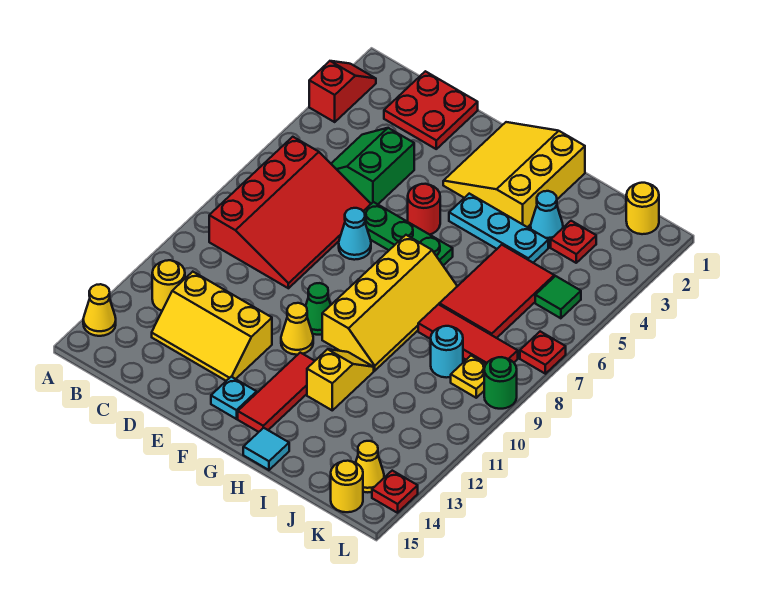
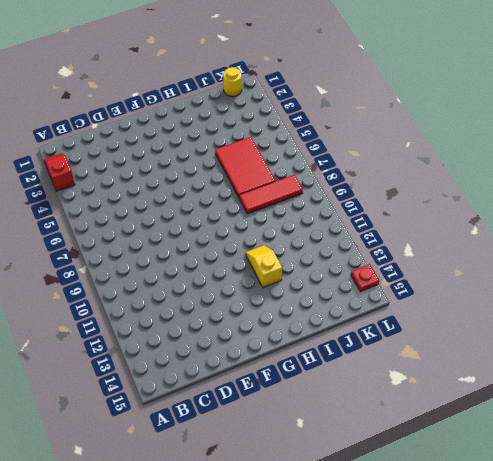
none -> yellow 1x1 cone [83,284,116,336]
none -> red 3x4 slope [209,137,371,288]
none -> yellow 1x1 round brick [152,260,185,311]
none -> red 2x2 plate [384,71,478,149]

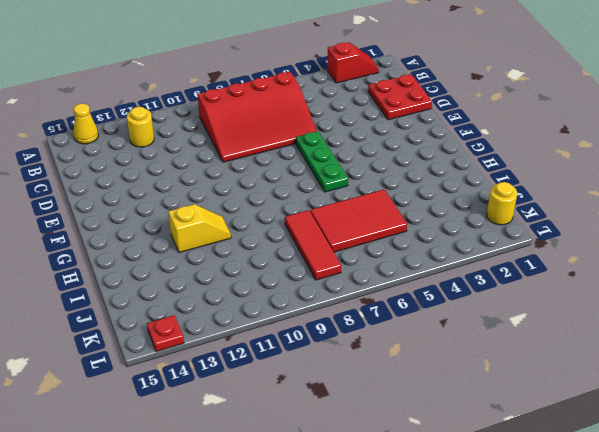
none -> green 2x2 slope [331,128,414,204]
none -> yellow 2x3 slope [152,272,272,381]
none -> cyan 1x1 cone [339,208,371,260]
none -> yellow 3x3 slope [443,122,585,227]

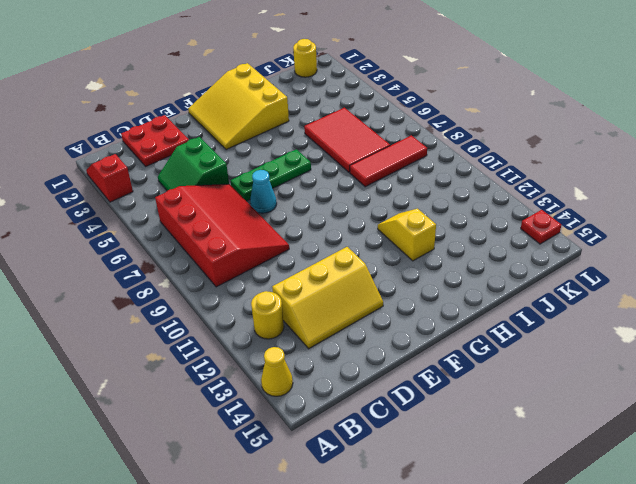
none -> red 1x1 round brick [408,184,440,235]
none -> green 1x1 cone [306,283,331,335]
none -> yellow 1x1 cone [281,303,313,355]
none -> cyan 1x1 plate [211,377,257,419]

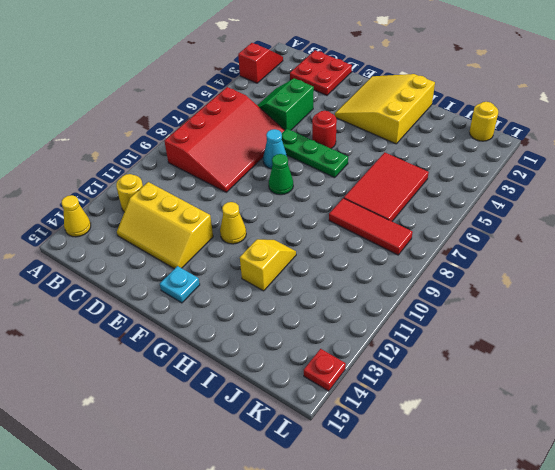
green 1x1 cone [269,154,293,195] -> green 1x1 cone moved to [306,283,331,335]
none -> cyan 1x3 plate [449,194,548,263]
none -> yellow 2x4 slope [322,235,457,371]
none -> red 1x3 tile [238,353,314,432]
none -> cyan 1x1 tile [243,428,289,470]

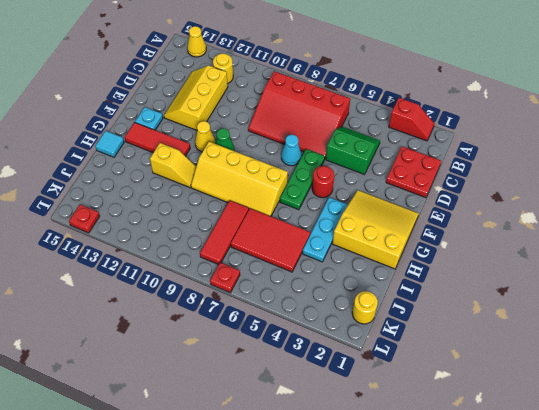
none -> cyan 1x1 cone [531,191,563,242]
none -> red 1x1 plate [551,221,596,263]
none -> cyan 1x1 round brick [431,326,463,378]
none -> green 1x1 tile [535,276,581,318]

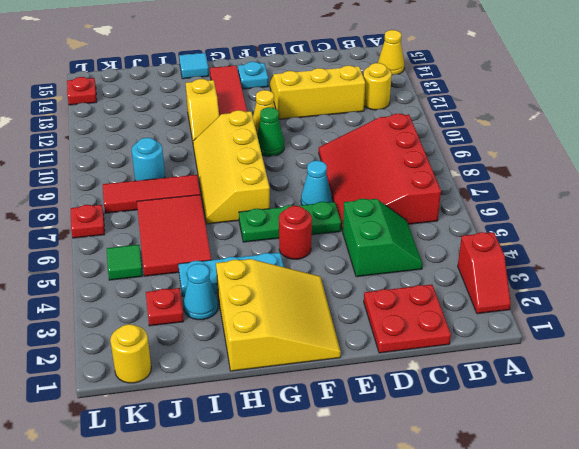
none -> yellow 1x1 plate [451,356,486,398]
none -> yellow 1x1 cone [356,441,384,492]
none -> yellow 1x1 round brick [331,461,363,512]
none -> green 1x1 round brick [484,357,517,409]

